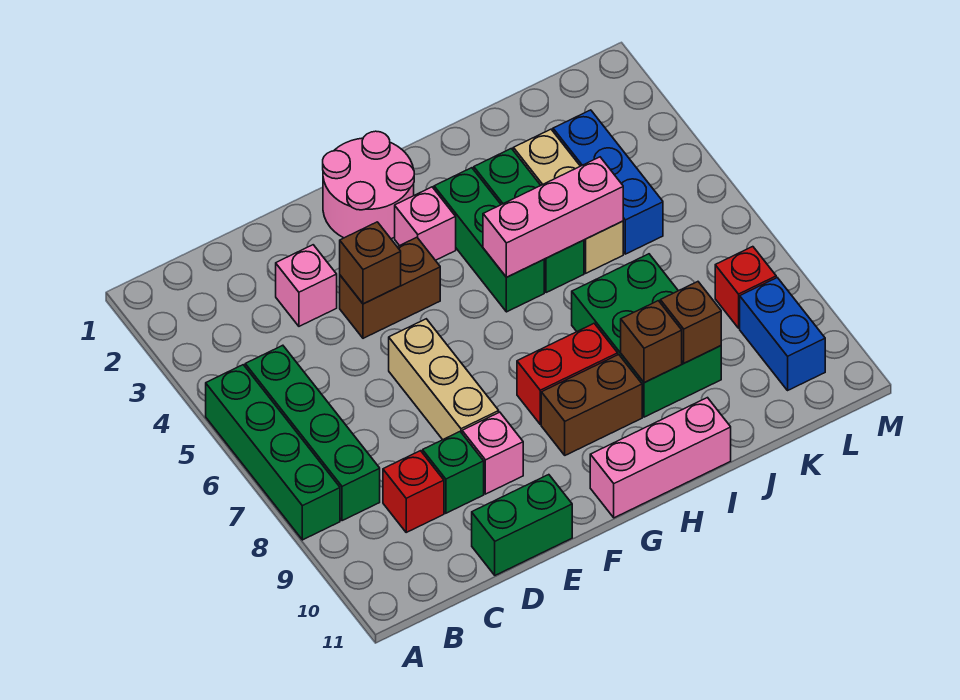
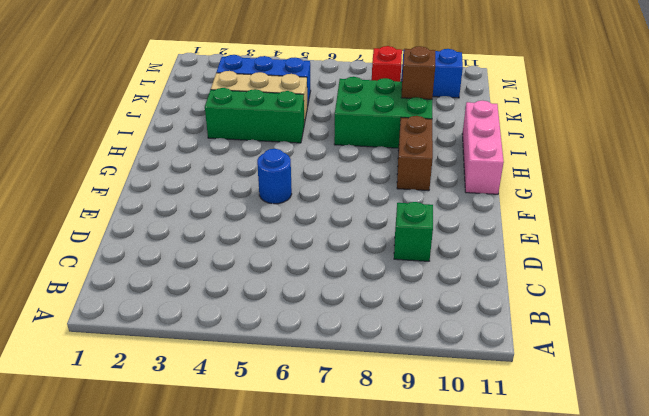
blue 1x1 round brick [257,149,292,204] -> none
none -> green 1x4 brick [206,365,340,540]
none -> green 1x4 brick [245,345,380,521]
none -> red 1x1 brick [383,451,444,532]

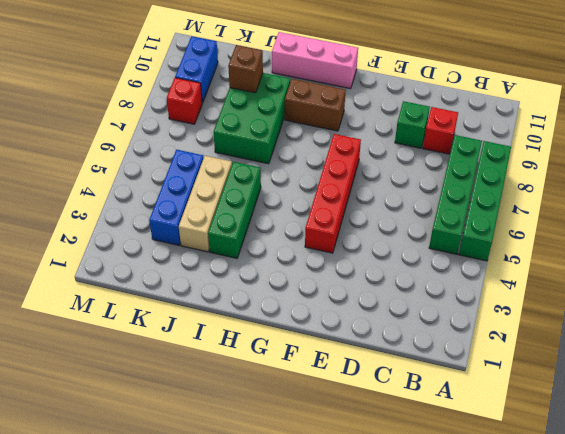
red 1x4 brick [305,134,361,253] -> brown 1x2 brick [340,237,440,338]
none -> pink 1x1 brick [276,245,337,326]
none -> green 1x2 brick [472,475,572,575]
none -> tan 1x3 brick [389,319,499,440]

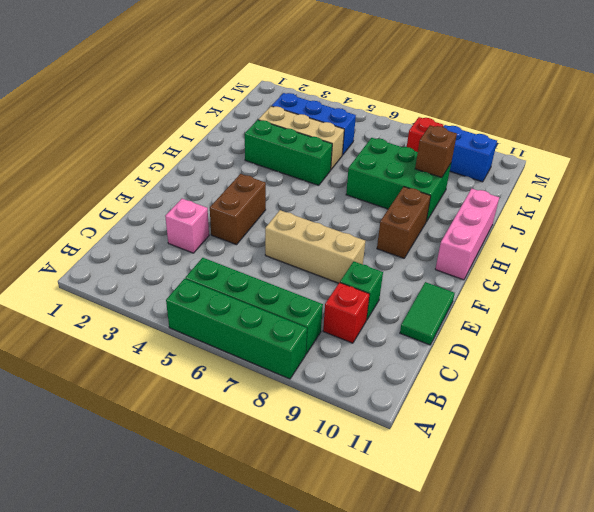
green 1x2 tile [400,282,455,345] -> green 1x2 brick [472,475,572,575]
none -> pink 1x1 brick [462,412,523,494]
none -> pink 2x2 round brick [323,131,414,239]
none -> pink 1x1 brick [395,187,456,260]

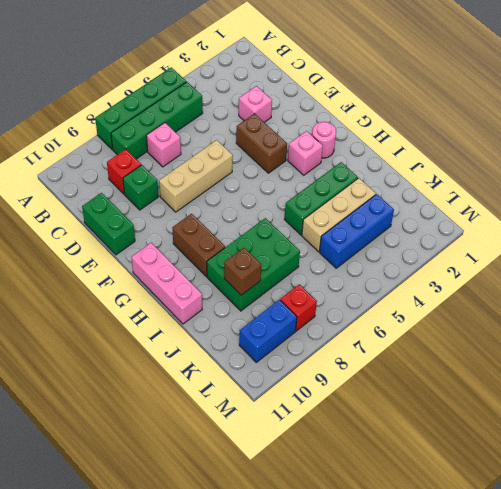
pink 1x1 brick [146,123,181,167] -> pink 1x1 brick moved to [462,412,523,494]
pink 1x1 round brick [312,122,336,158] -> pink 2x2 round brick [323,131,414,239]
none -> red 1x2 brick [517,323,618,424]
none -> green 1x3 brick [434,168,544,312]
none -> brown 1x1 brick [340,222,401,304]

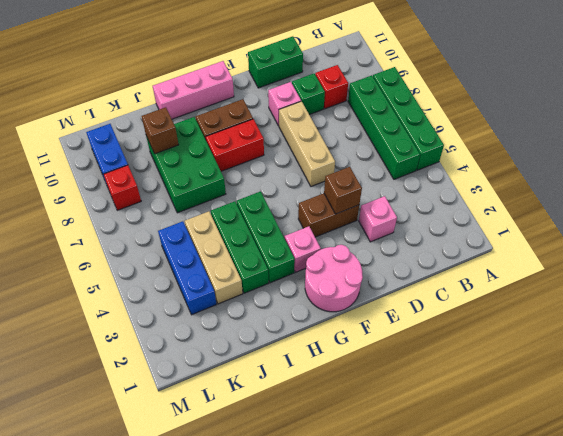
none -> pink 1x3 brick [483,157,623,277]
none -> brown 1x1 brick [621,301,682,383]

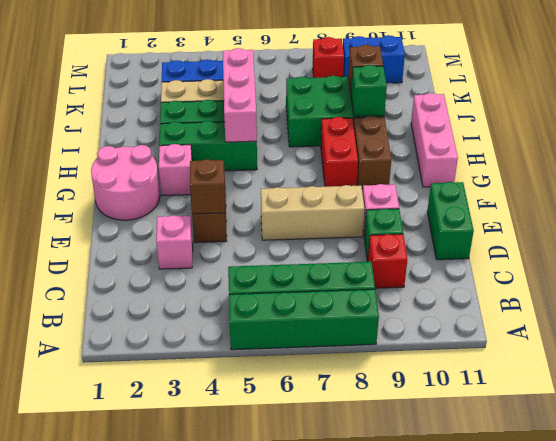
green 1x1 brick [351,65,387,116] -> brown 1x1 brick [621,301,682,383]

